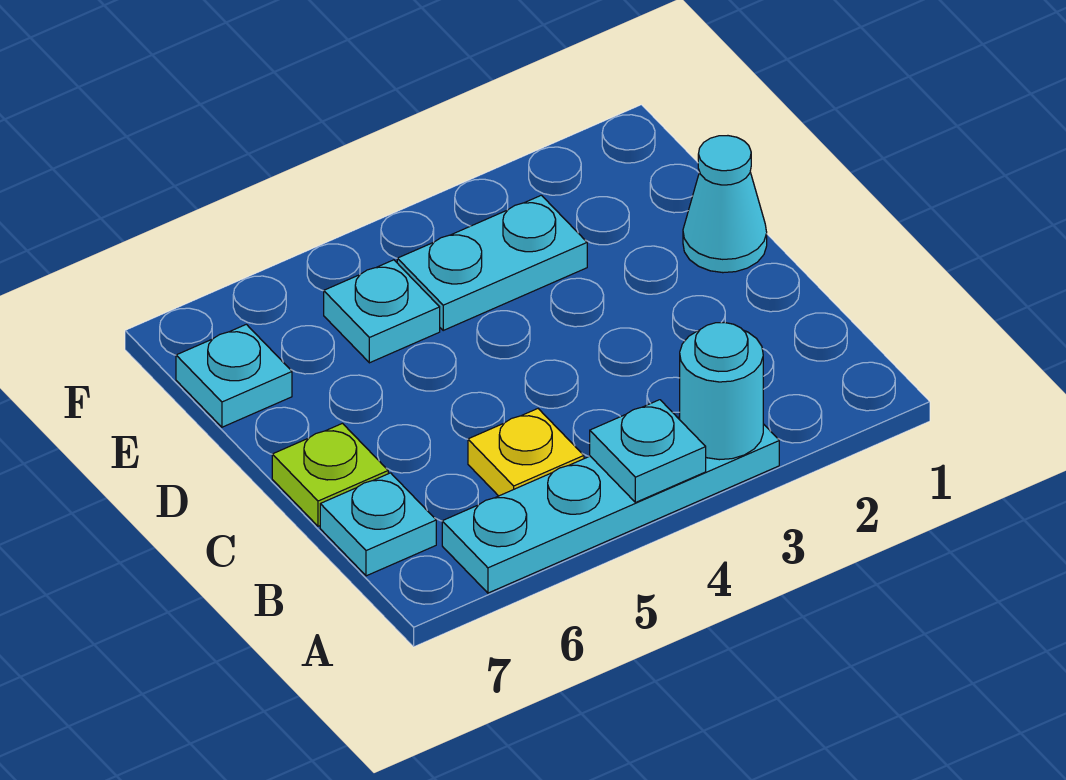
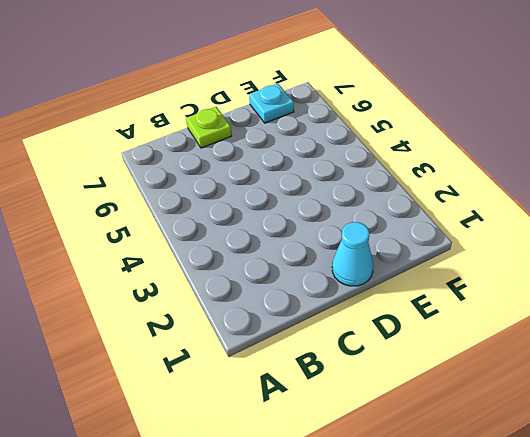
none -> cyan 1x4 plate [442,417,779,593]
none -> yellow 1x1 plate [468,409,584,496]

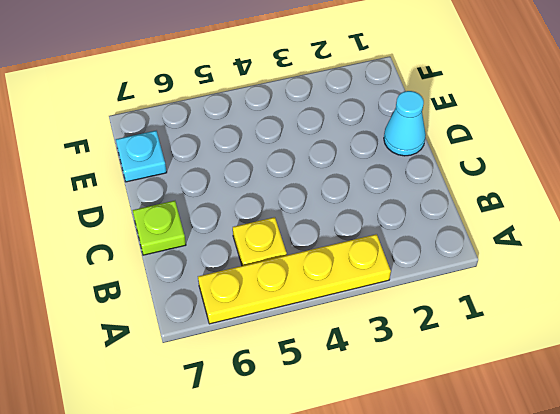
yellow 1x4 plate [198,234,391,324] -> cyan 1x4 plate [442,417,779,593]
none -> cyan 1x1 plate [320,473,436,576]
none -> cyan 1x2 plate [397,195,587,330]

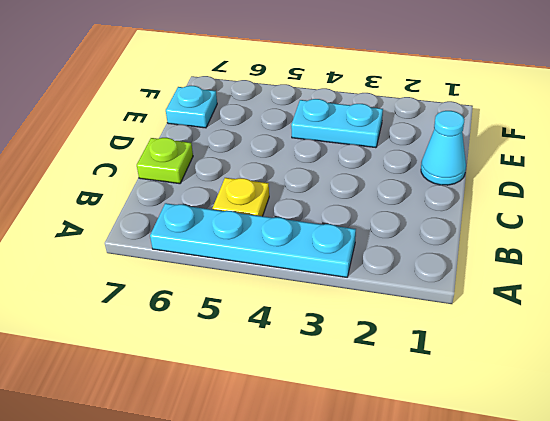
none -> cyan 1x1 plate [320,473,436,576]
none -> cyan 1x1 plate [324,260,440,363]

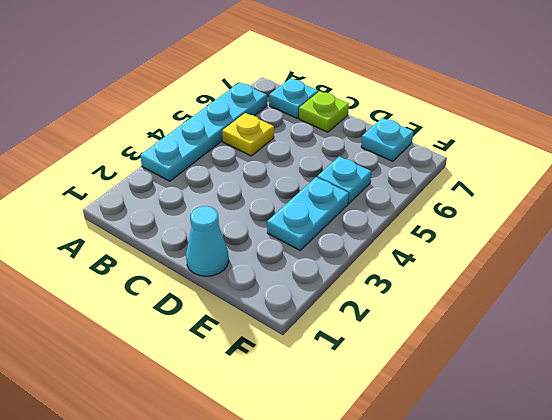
none -> cyan 1x1 round brick [680,322,763,460]
none -> cyan 1x1 plate [590,400,706,502]

